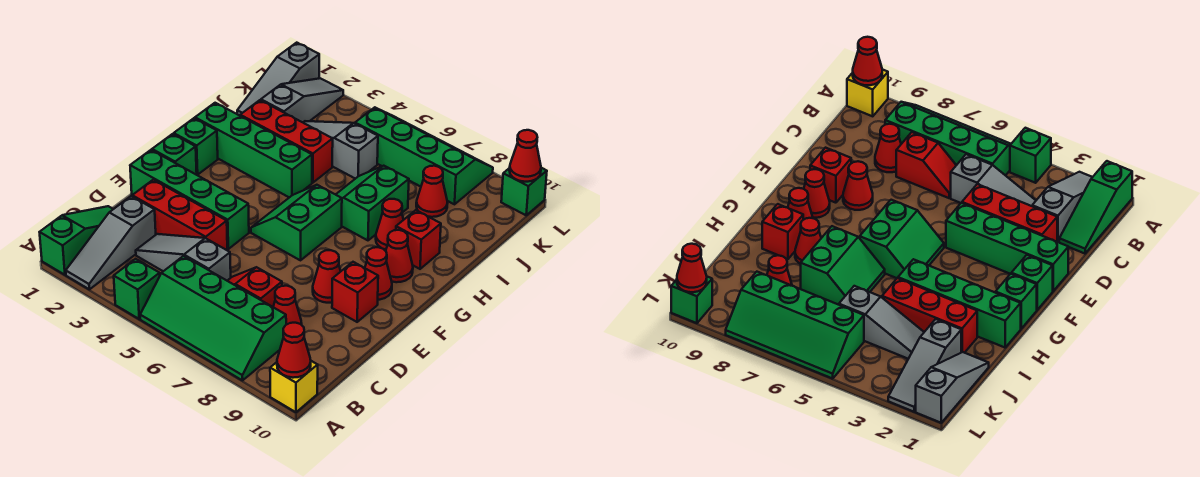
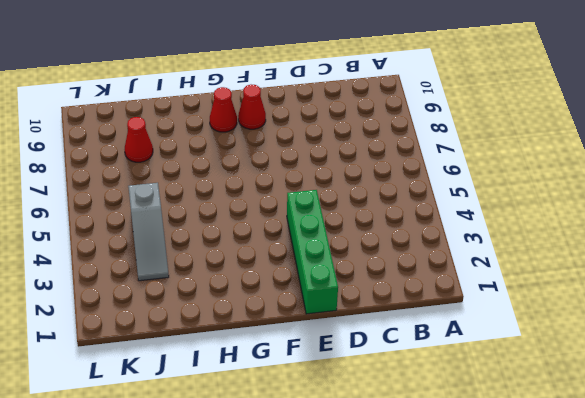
none -> green 1x3 slope [40,206,113,275]
none -> grey 1x3 slope [66,196,156,289]
none -> green 1x1 brick [114,259,160,319]
none -> green 2x4 slope [140,256,286,380]

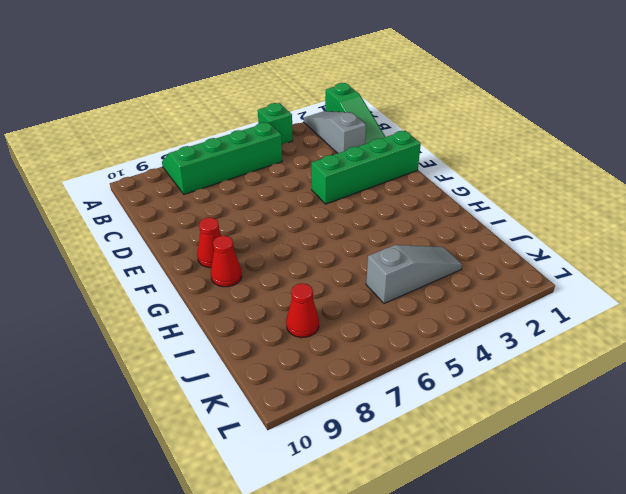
none -> yellow 1x1 brick [270,361,318,412]
none -> grey 1x3 slope [136,234,231,280]
none -> red 1x2 slope [227,267,282,307]
none -> red 1x1 cone [273,286,302,325]

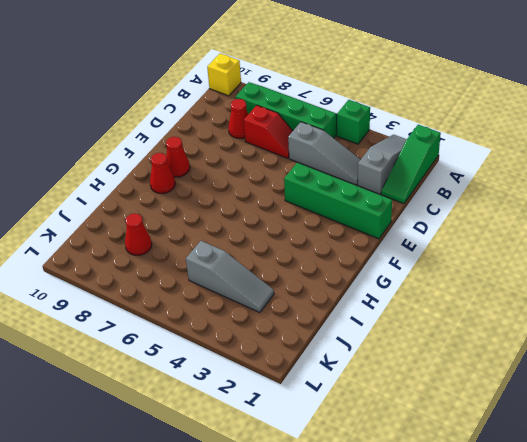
none -> red 1x3 brick [132,180,227,250]
none -> red 1x1 cone [313,250,341,303]
none -> red 1x1 brick [332,262,378,322]
none -> green 1x1 brick [152,134,197,175]

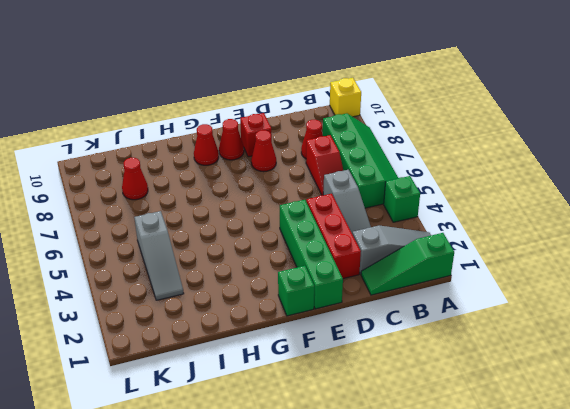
none -> green 2x2 slope [251,185,342,260]
none -> green 1x1 brick [174,118,218,175]
none -> green 1x4 brick [195,103,312,197]
none -> green 2x2 slope [336,166,409,240]

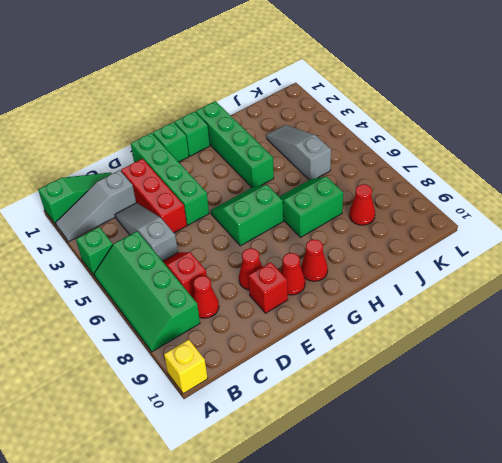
none -> red 1x1 cone [376,199,403,250]
none -> red 1x1 brick [396,210,441,269]
none -> red 1x3 brick [240,100,333,183]
none -> grey 1x3 slope [237,43,319,116]

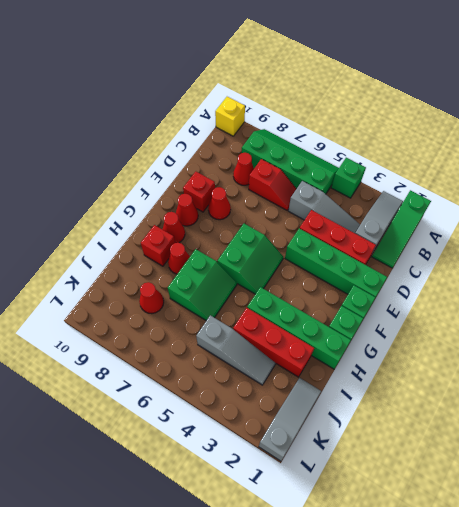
none -> grey 1x3 slope [261,78,343,122]
none -> green 2x4 slope [355,107,493,204]
none -> green 1x1 brick [501,168,547,215]
none -> red 1x1 cone [277,323,311,378]

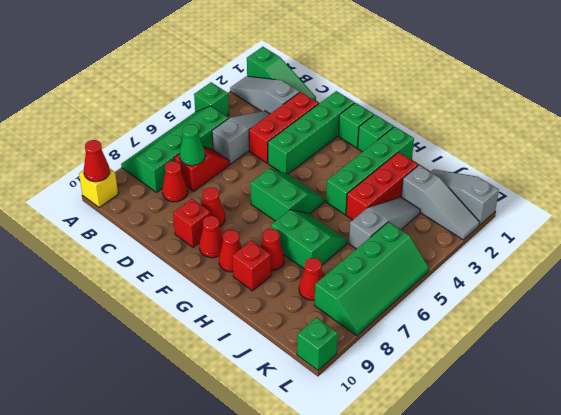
green 1x1 cone [180,124,205,166] -> none
none -> red 1x1 cone [510,130,541,182]

